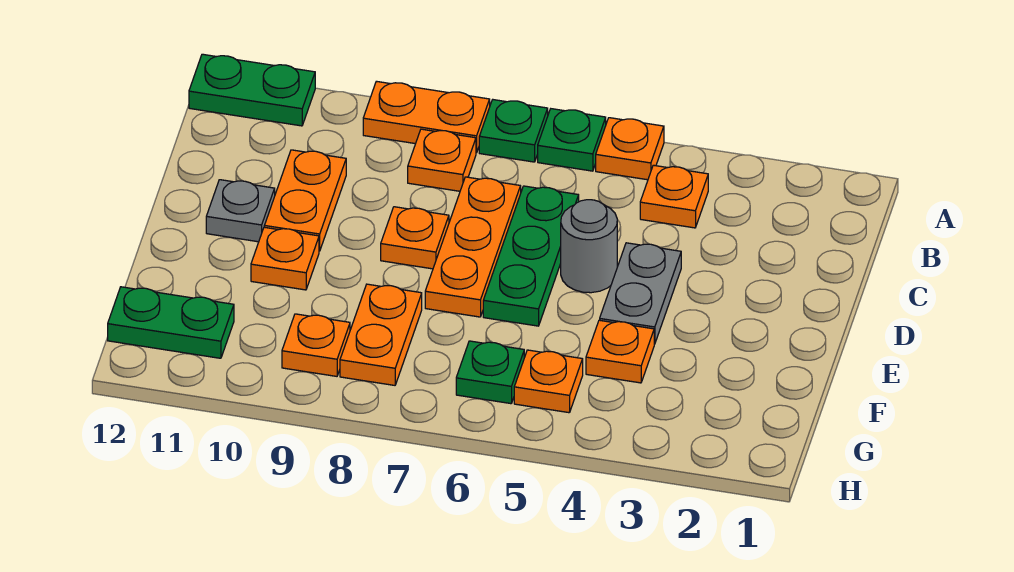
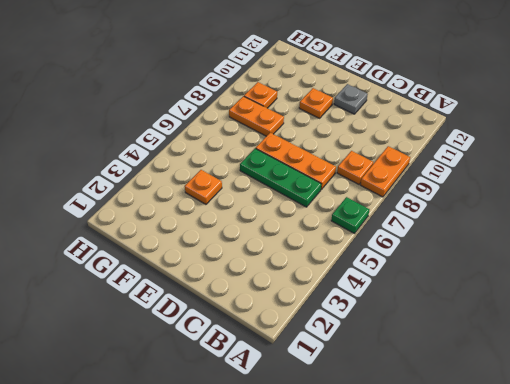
none -> orange 1x1 plate [596,118,664,180]
none -> green 1x1 plate [479,100,548,162]
none -> green 1x2 plate [189,54,315,126]

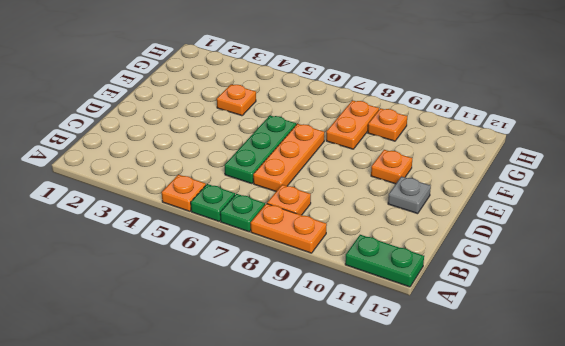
none -> orange 1x1 plate [640,165,708,228]
none -> orange 1x2 plate [264,150,346,251]
none -> grey 1x2 plate [600,243,681,344]

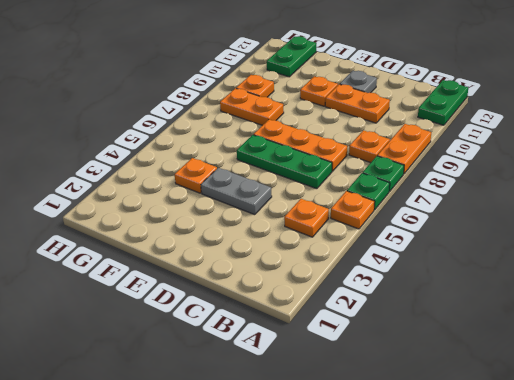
none -> grey 1x1 round brick [561,200,617,293]
none -> orange 1x1 plate [381,207,449,269]
none -> orange 1x1 plate [514,350,583,413]

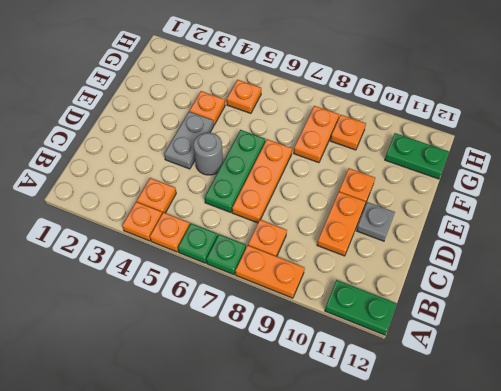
orange 1x1 plate [122,202,162,241] -> orange 1x1 plate moved to [381,207,449,269]
none -> green 1x1 plate [456,341,524,404]

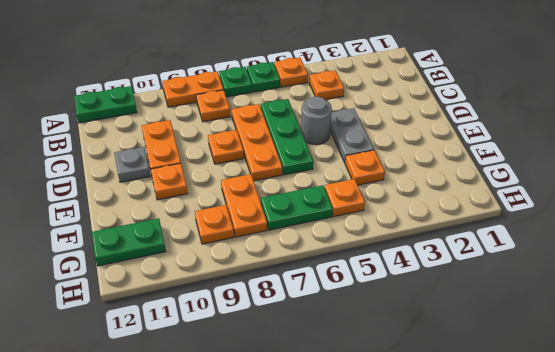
green 1x2 plate [261,185,333,230] -> green 1x1 plate [456,341,524,404]

